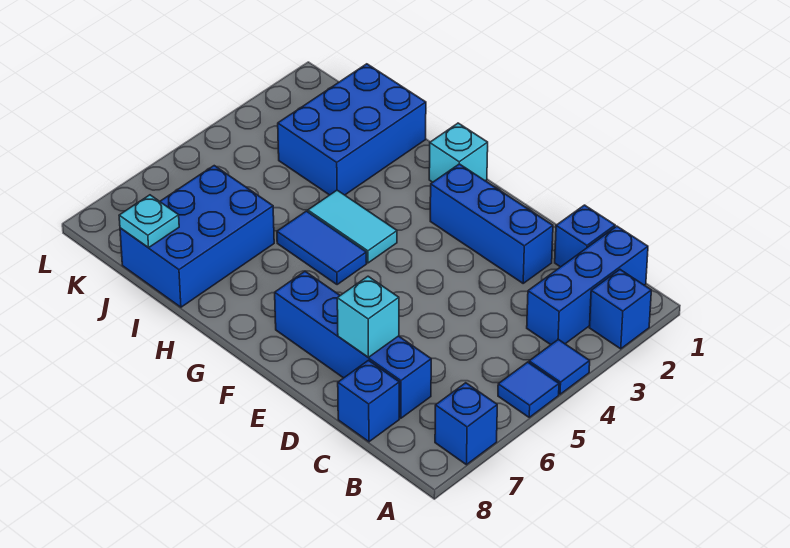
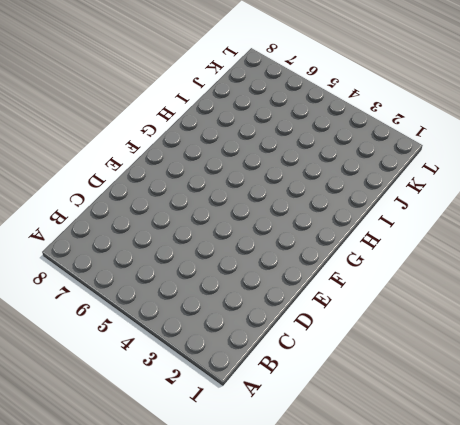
none -> blue 1x1 brick [590,270,651,349]
none -> blue 1x1 tile [529,339,590,394]
none -> blue 1x1 tile [498,362,559,417]

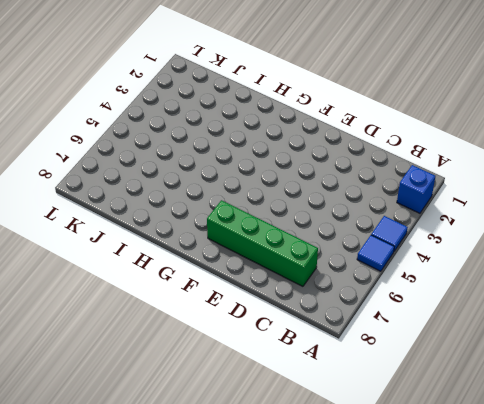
green 1x4 brick [207,200,318,286] -> blue 1x4 brick [275,271,431,418]
none -> blue 1x1 brick [435,383,497,465]
none -> blue 1x3 brick [527,226,648,345]
none -> blue 1x1 brick [555,205,615,267]

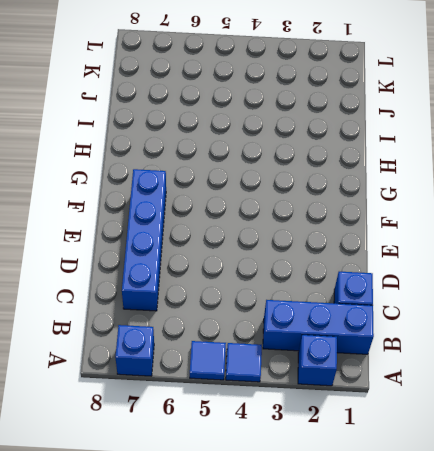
none -> blue 1x1 brick [338,360,399,442]
none -> blue 1x3 brick [430,164,553,283]
none -> cyan 1x1 brick [429,123,488,182]

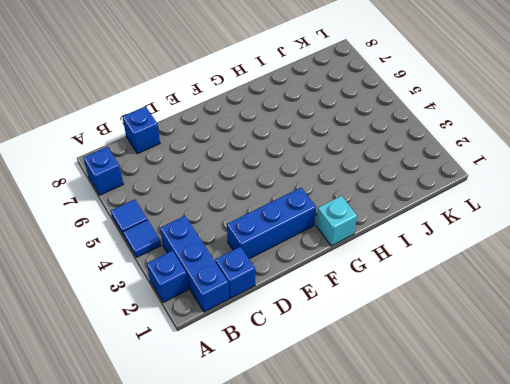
none -> blue 1x4 brick [275,271,431,418]
none -> cyan 1x2 tile [308,190,397,263]
none -> blue 1x2 tile [277,211,367,285]

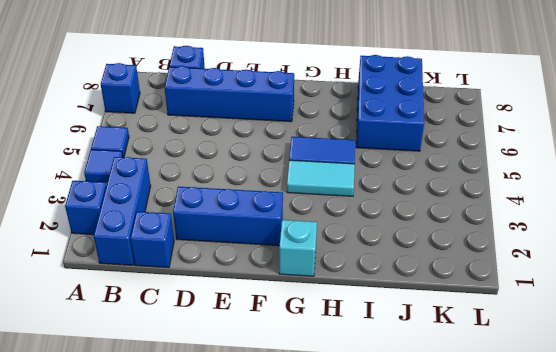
none -> blue 2x3 brick [278,64,426,195]
none -> cyan 1x1 brick [337,276,399,357]
none -> cyan 1x1 plate [119,195,179,248]

